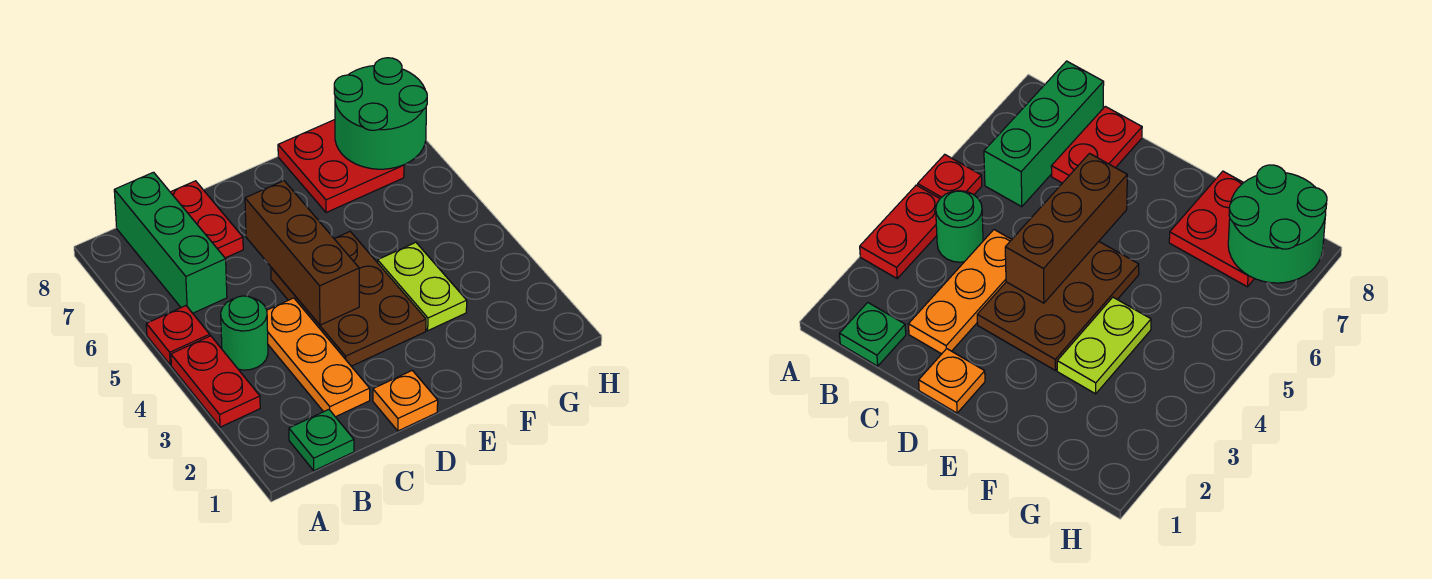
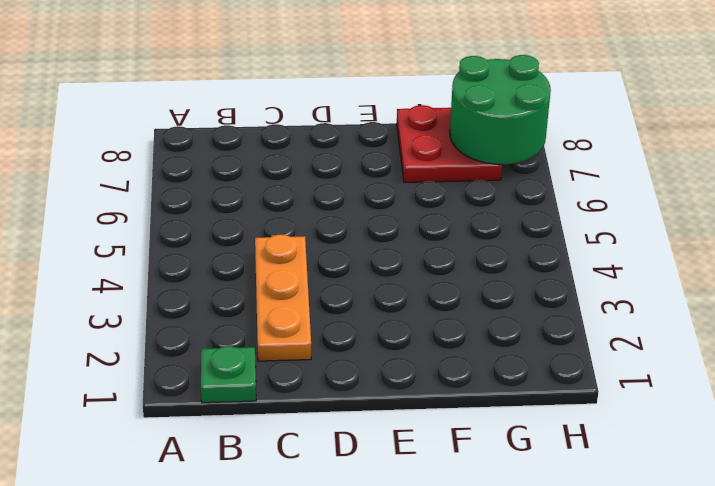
none -> red 1x2 plate [171,336,260,427]
none -> red 1x1 plate [146,306,210,365]
none -> green 1x1 round brick [221,296,268,370]

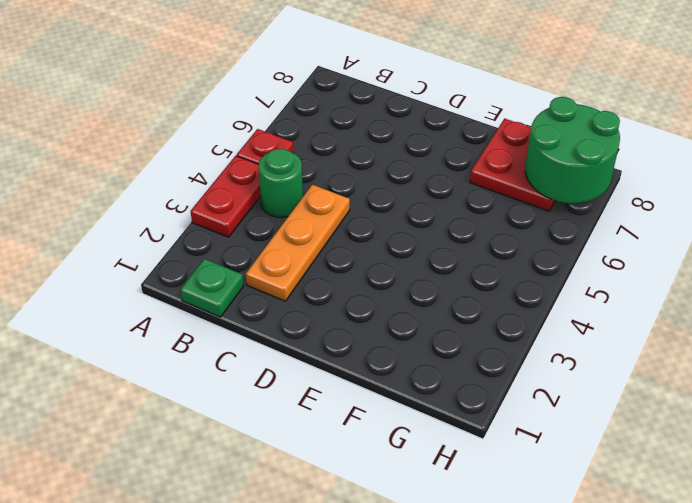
none -> green 1x3 brick [114,172,227,313]
none -> red 1x2 plate [171,181,243,258]
none -> orange 1x1 plate [373,370,438,431]

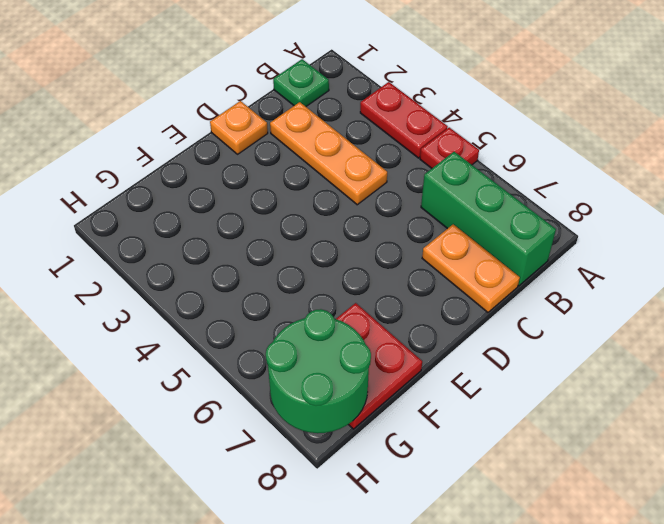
orange 1x2 plate [422,224,520,312] -> red 1x2 plate [171,181,243,258]
none -> green 1x1 round brick [221,296,268,370]
none -> brown 2x3 plate [271,232,426,366]
none -> lime 1x2 plate [378,242,467,330]

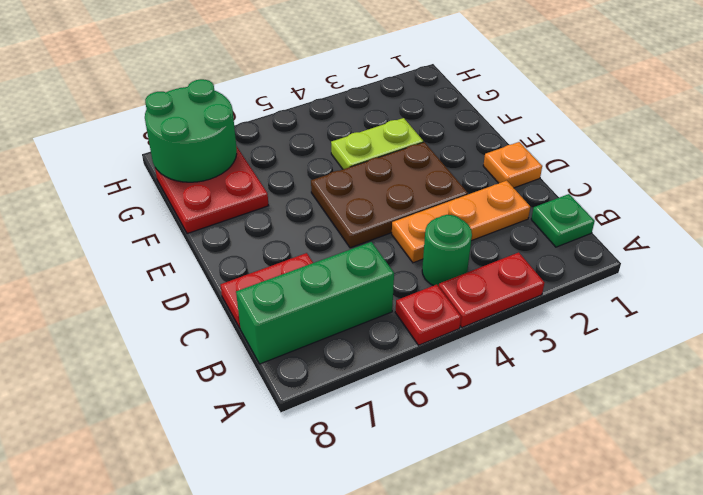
none -> brown 1x3 brick [245,181,359,325]

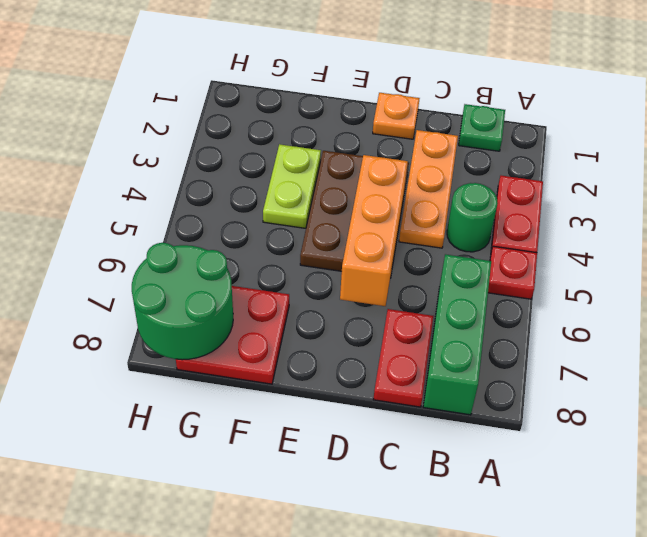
orange 1x3 brick [340,155,408,306] -> brown 1x3 brick [245,181,359,325]

